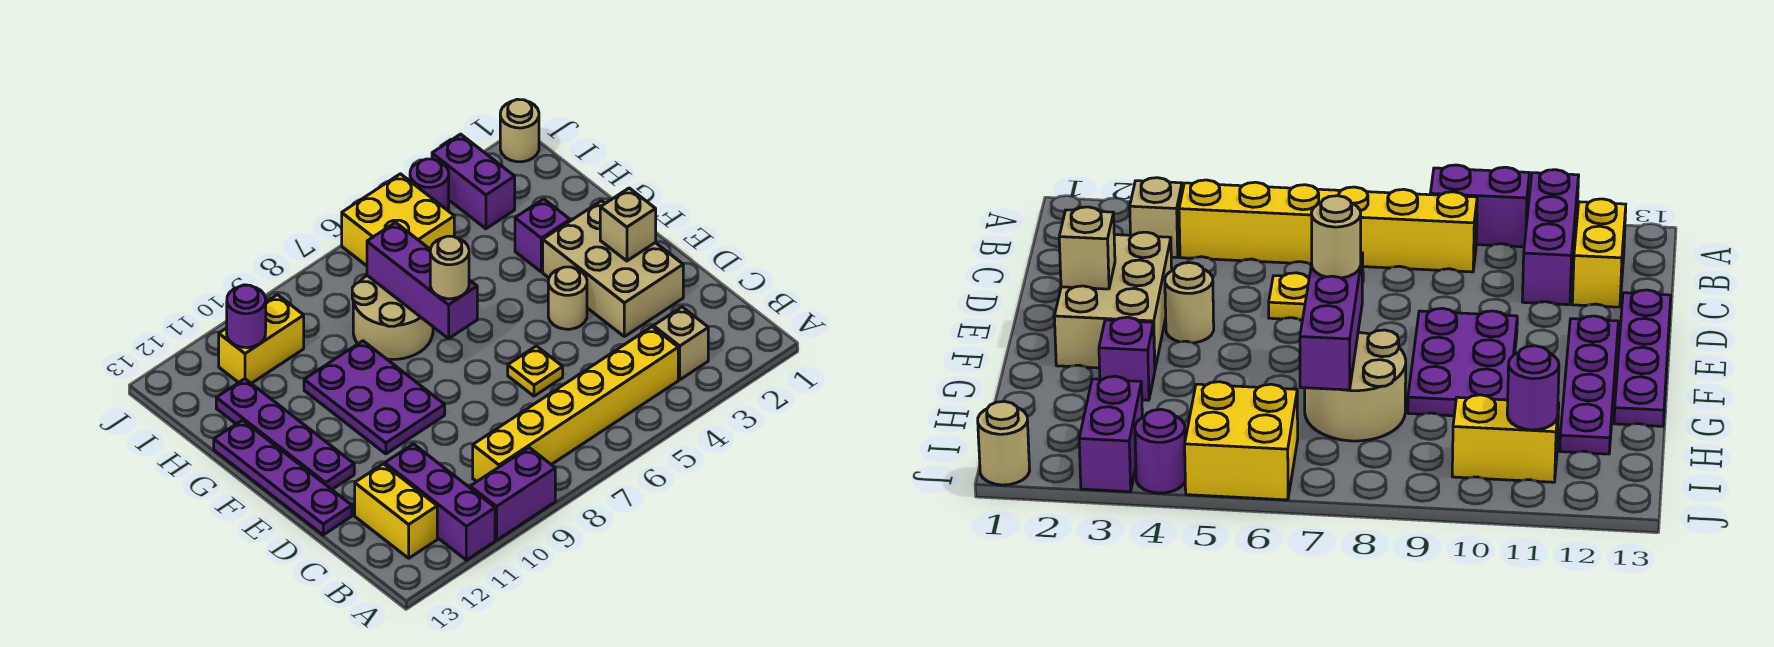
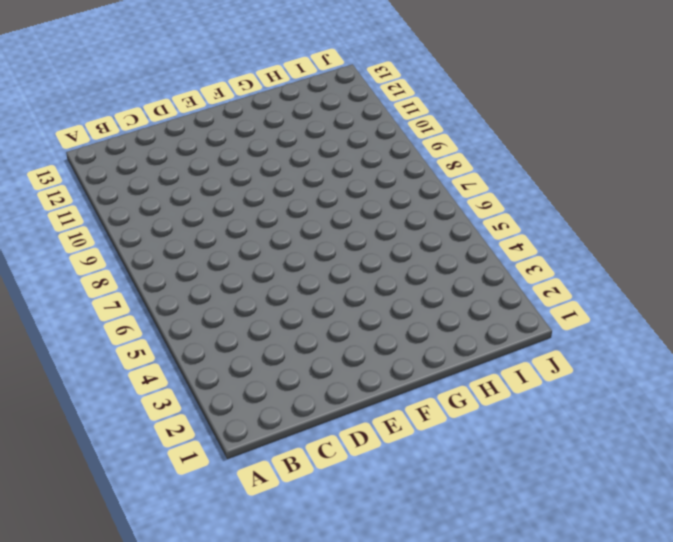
none -> purple 1x2 brick [470,448,555,540]
none -> purple 1x3 brick [385,444,495,560]
none -> tan 1x1 brick [653,307,708,380]

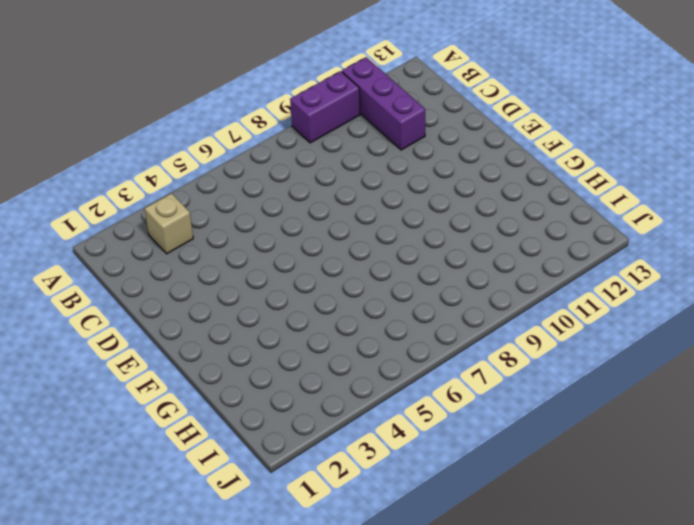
none -> yellow 1x6 brick [473,327,678,481]
none -> yellow 1x2 brick [355,464,437,558]
none -> tan 2x3 brick [543,201,683,337]

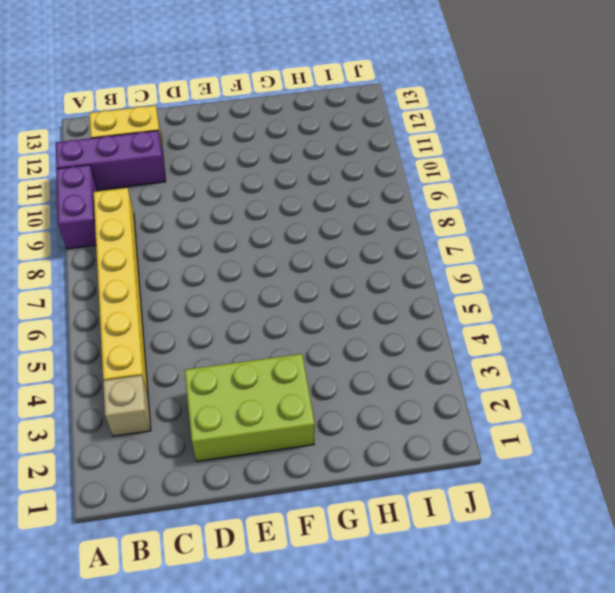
lime 2x3 brick [184,354,315,461] -> tan 2x3 brick [543,201,683,337]
none -> yellow 1x1 plate [508,346,563,396]
none -> purple 1x4 plate [214,420,352,535]
none -> tan 1x1 round brick [548,267,587,329]

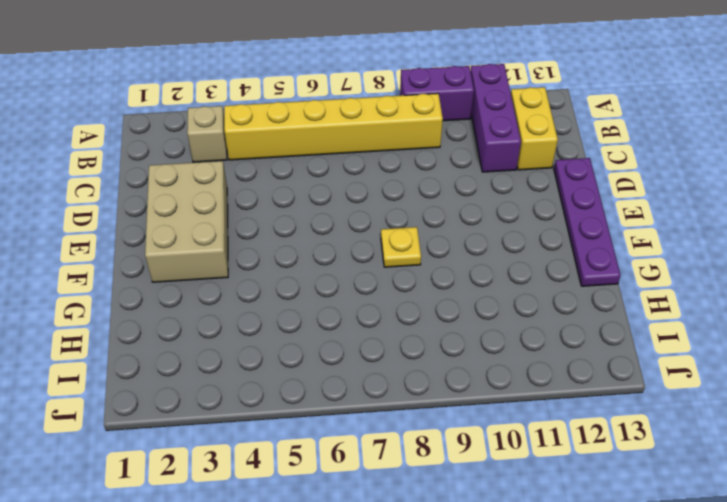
yellow 1x1 plate [381,227,421,267] -> yellow 1x1 plate moved to [508,346,563,396]
none -> tan 1x1 round brick [548,267,587,329]
none -> purple 2x3 plate [304,341,445,454]
none -> purple 1x4 plate [216,379,354,489]

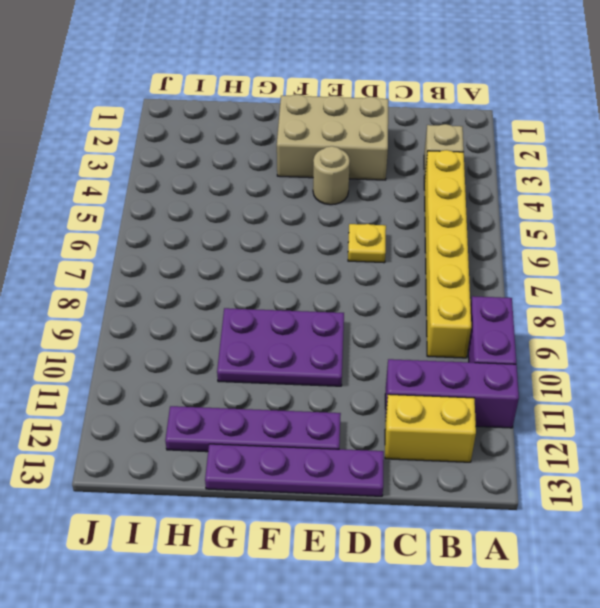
none -> purple 1x1 brick [515,199,570,272]
none -> tan 2x2 round brick [352,276,433,359]
none -> purple 1x2 brick [432,134,515,229]

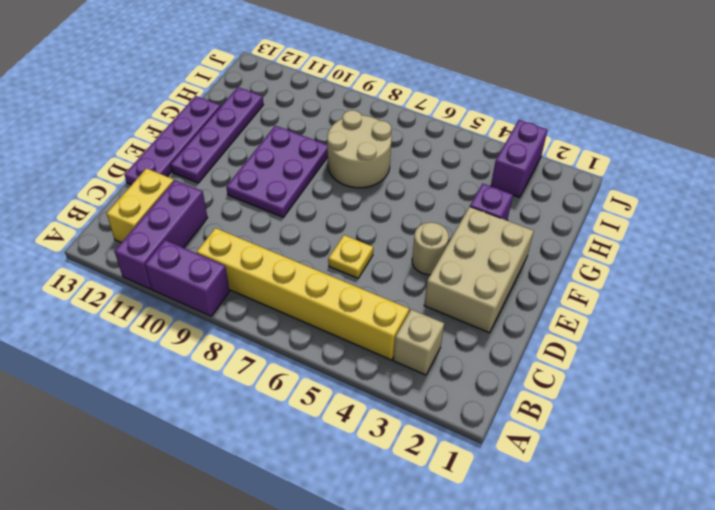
none -> yellow 2x2 brick [342,174,454,266]
none -> yellow 1x2 brick [219,295,304,383]
none -> tan 1x1 round brick [500,99,539,162]

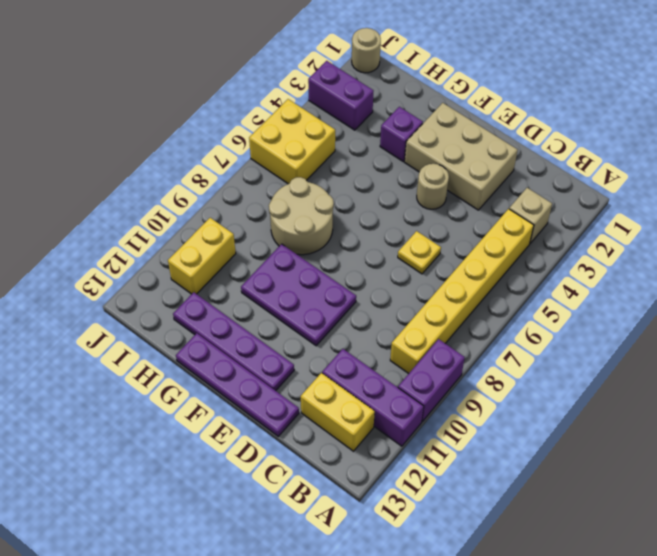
none -> purple 1x1 round brick [410,159,449,210]
none -> tan 1x1 brick [600,188,656,261]
none -> purple 1x3 brick [367,223,477,339]

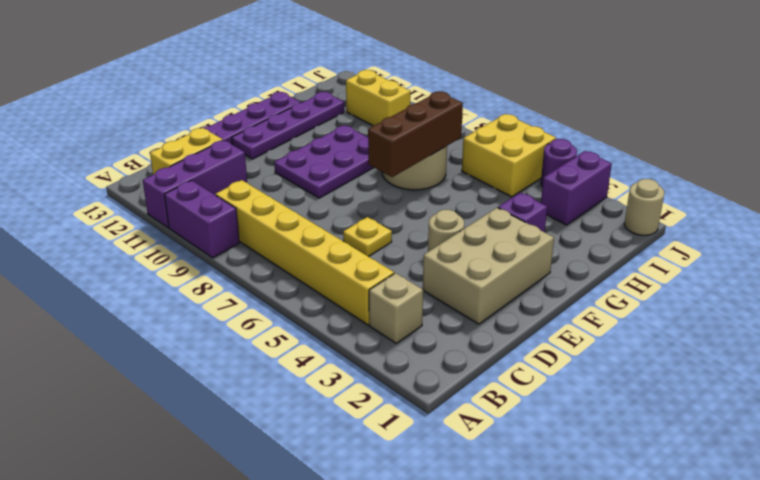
brown 1x3 brick [368,92,463,177] -> purple 1x3 brick [367,223,477,339]
none -> tan 1x1 brick [600,188,656,261]
none -> purple 1x1 round brick [227,285,266,348]
none -> tan 1x1 round brick [430,236,469,299]

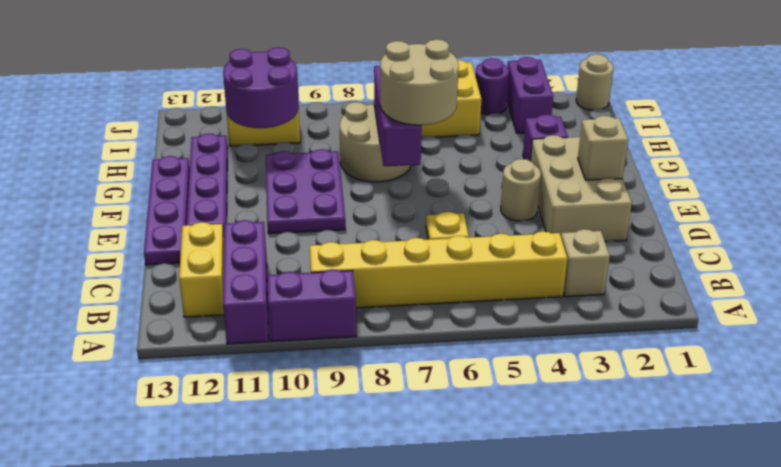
tan 2x2 round brick [380,40,459,126] -> tan 1x1 round brick [430,236,469,299]
purple 2x2 round brick [223,47,299,128] -> purple 1x1 round brick [227,285,266,348]

